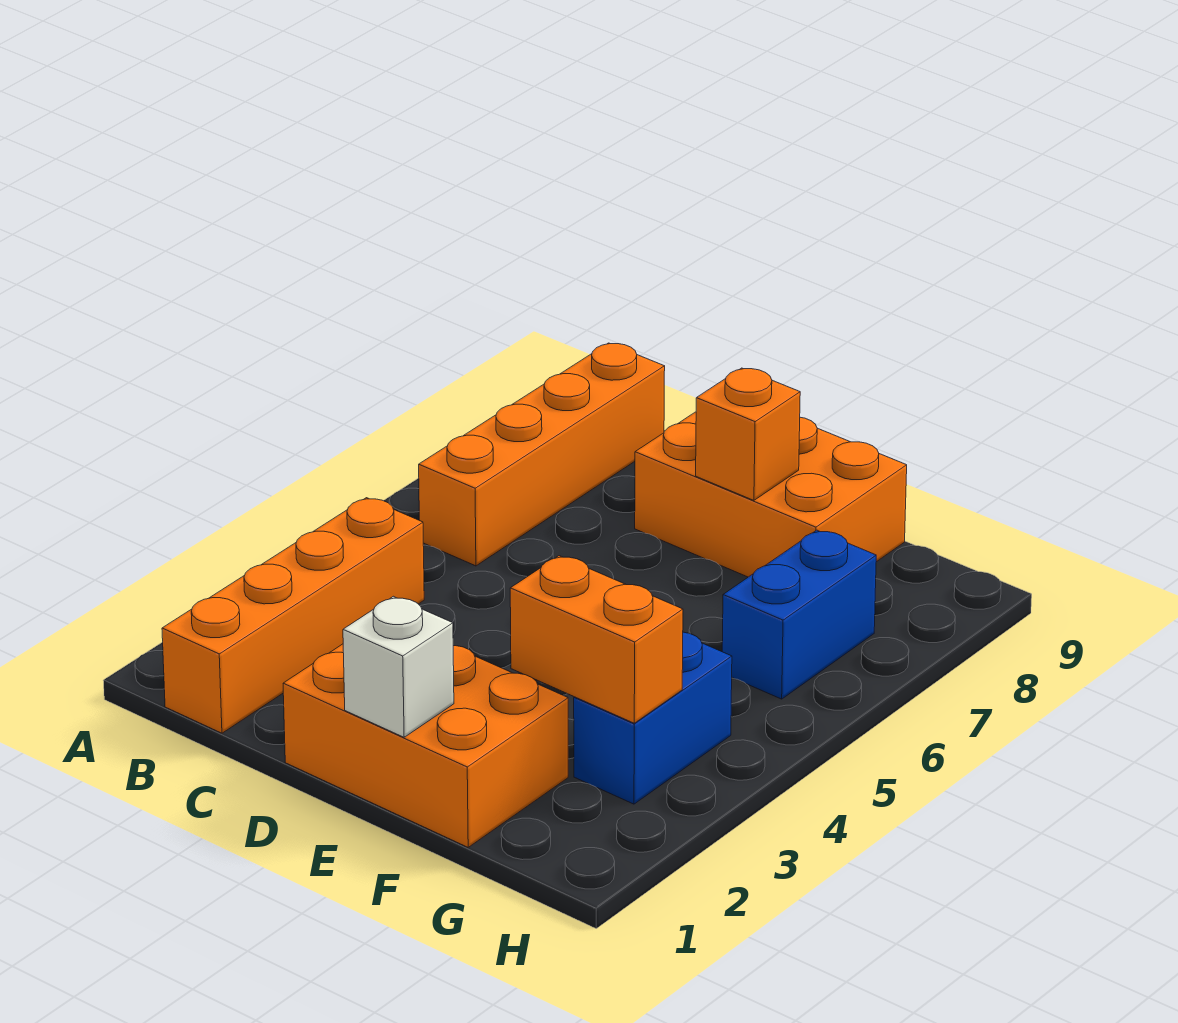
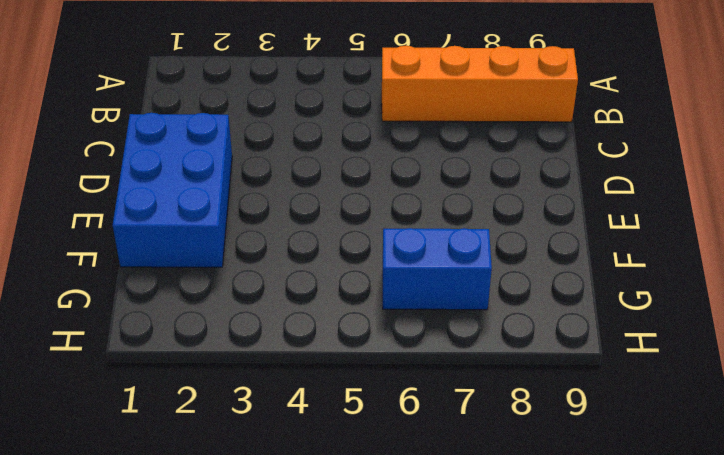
blue 2x3 brick [113,113,232,267] -> orange 2x3 brick [283,644,568,847]
none -> orange 1x4 brick [162,498,424,733]
none -> orange 2x3 brick [635,412,907,577]

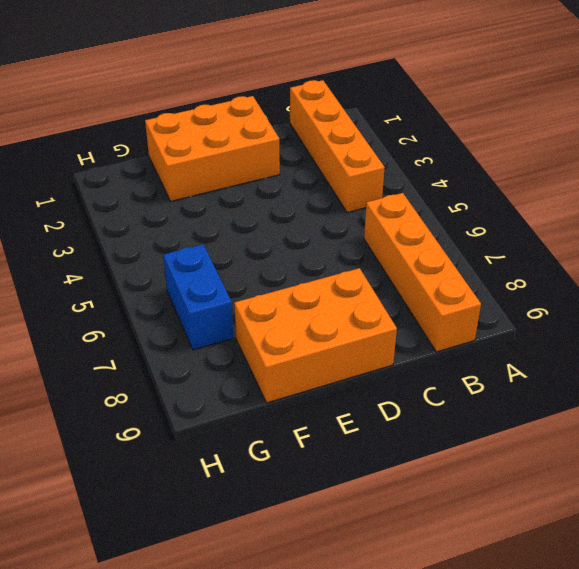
none -> blue 1x2 brick [574,632,732,804]
none -> white 1x1 brick [343,596,454,737]

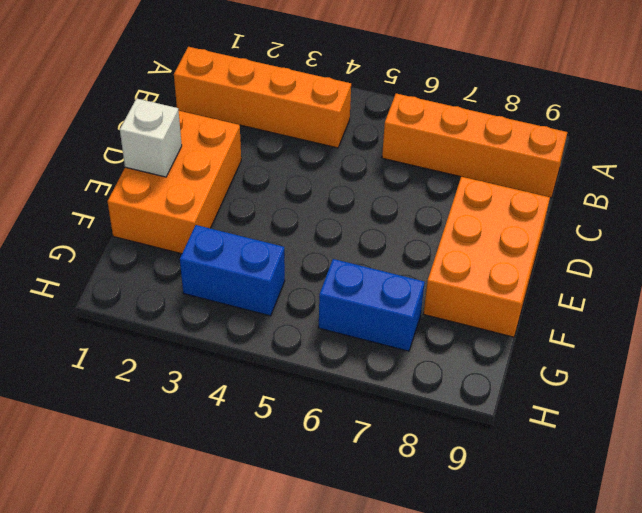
none -> orange 1x1 brick [696,368,800,500]
none -> orange 1x2 brick [510,556,683,723]

